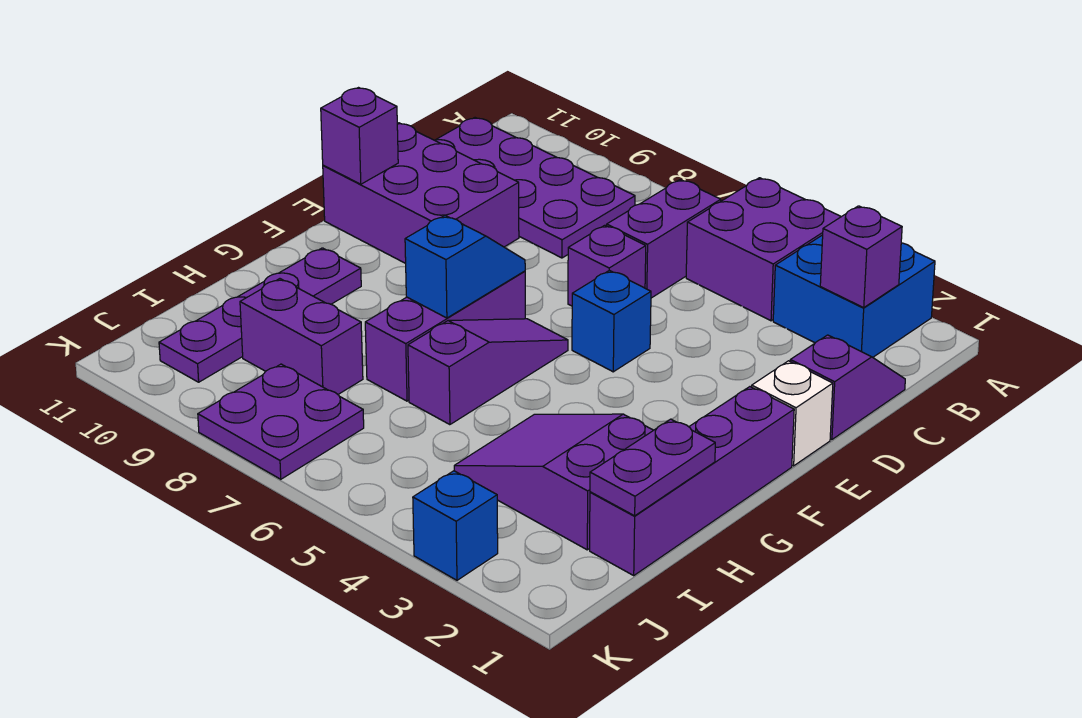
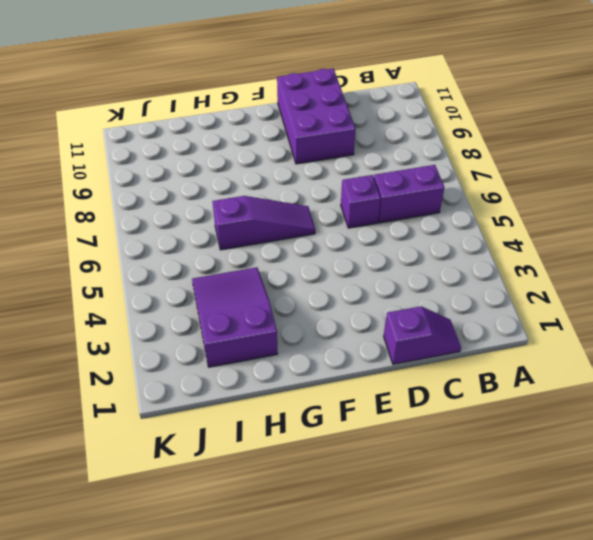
none -> blue 2x2 brick [773,235,935,357]
none -> purple 2x2 brick [686,178,841,321]
none -> purple 2x4 plate [435,118,635,258]

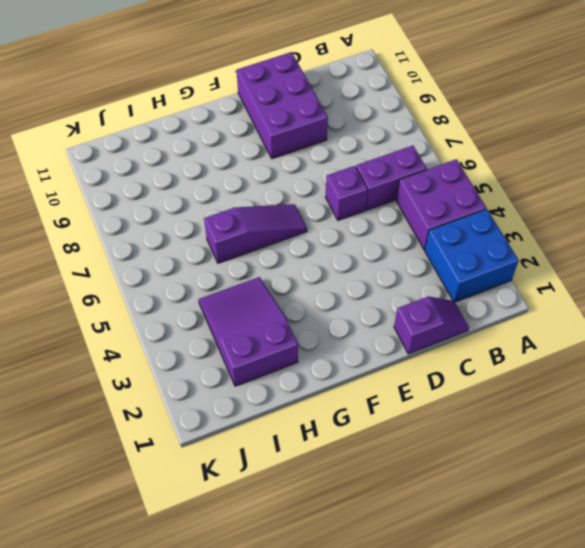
none -> purple 2x4 plate [435,118,635,258]
none -> white 1x1 brick [752,361,833,466]
none -> blue 1x1 brick [572,270,651,372]

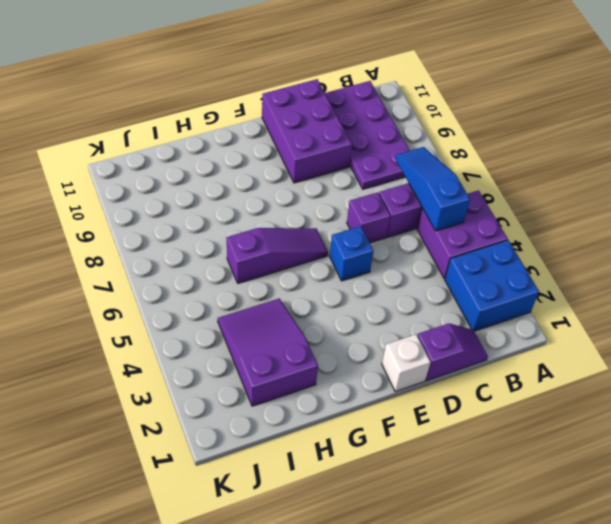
blue 1x3 slope [396,147,470,231] -> none
none -> purple 1x4 brick [590,387,794,575]
none -> purple 1x3 brick [365,271,525,401]
none -> purple 1x4 plate [159,248,361,382]

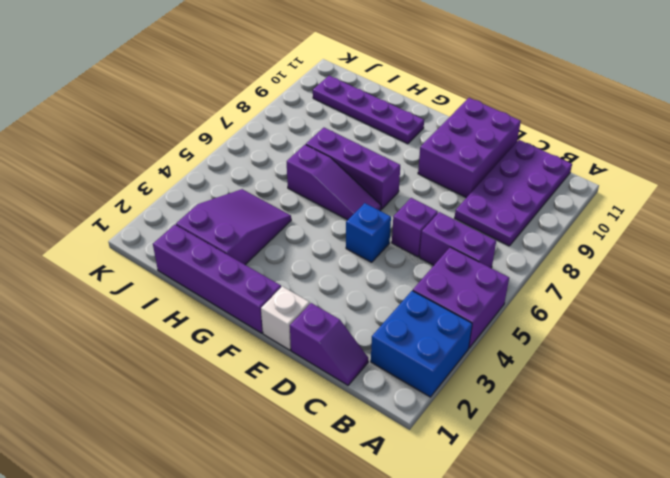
none -> purple 1x2 brick [240,279,363,394]
none -> purple 2x2 plate [198,364,364,479]
none -> blue 1x1 brick [413,471,498,580]

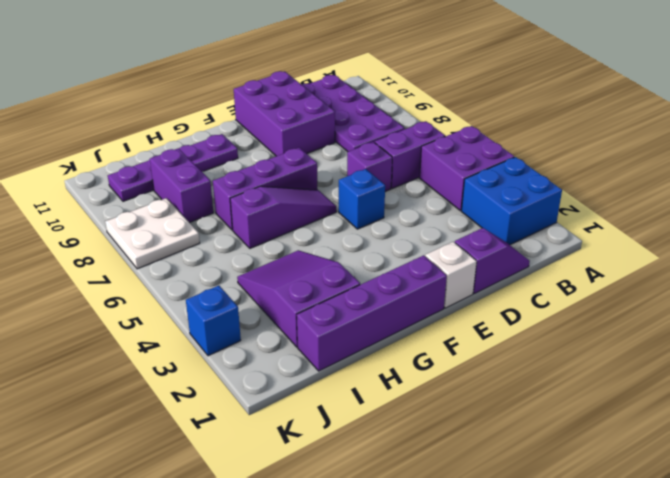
white 2x2 plate [105,198,200,269] -> purple 2x2 plate [198,364,364,479]
none -> purple 1x1 brick [820,206,902,308]
none -> purple 1x1 brick [321,88,398,184]
none -> blue 1x2 slope [405,215,525,318]

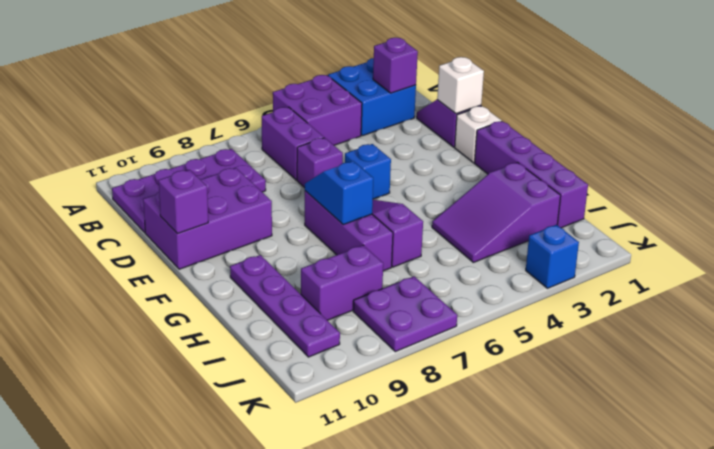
white 1x1 brick [437,57,484,114] -> none
none -> purple 1x2 plate [590,419,715,516]

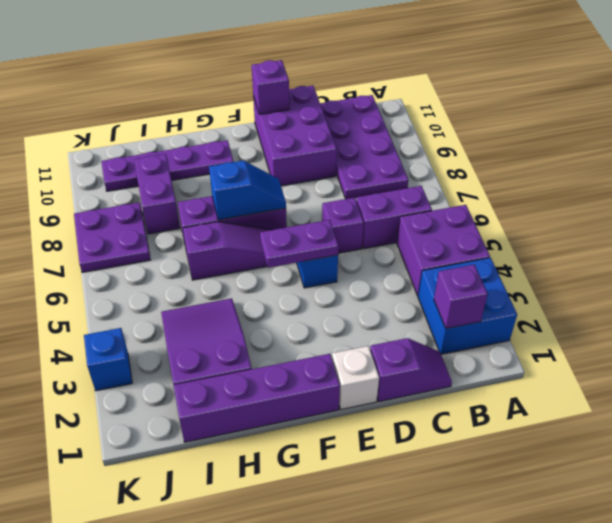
purple 1x2 plate [260,220,339,268] -> purple 1x2 plate moved to [590,419,715,516]

